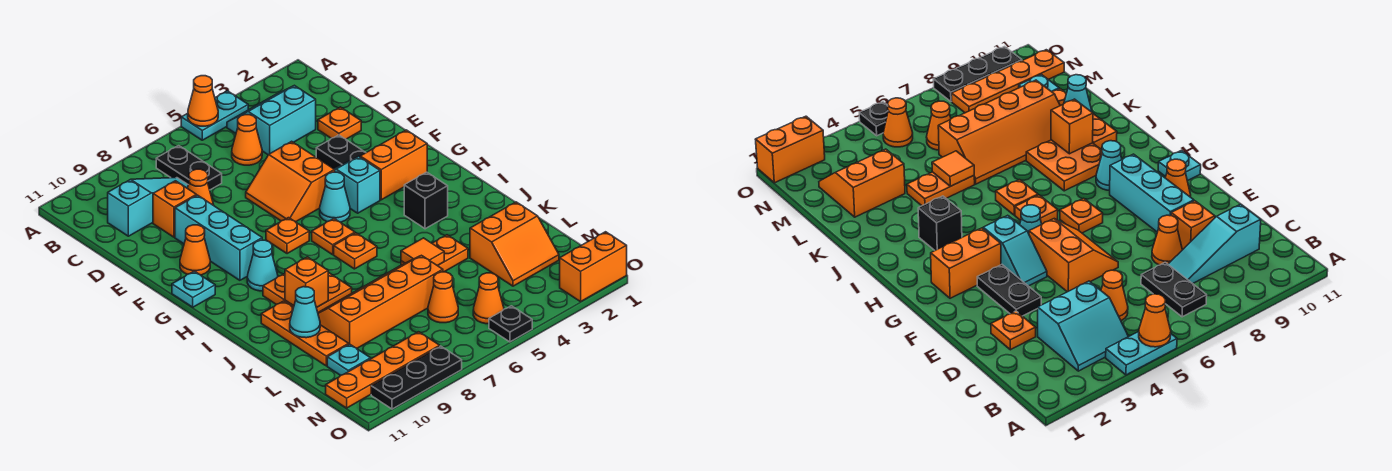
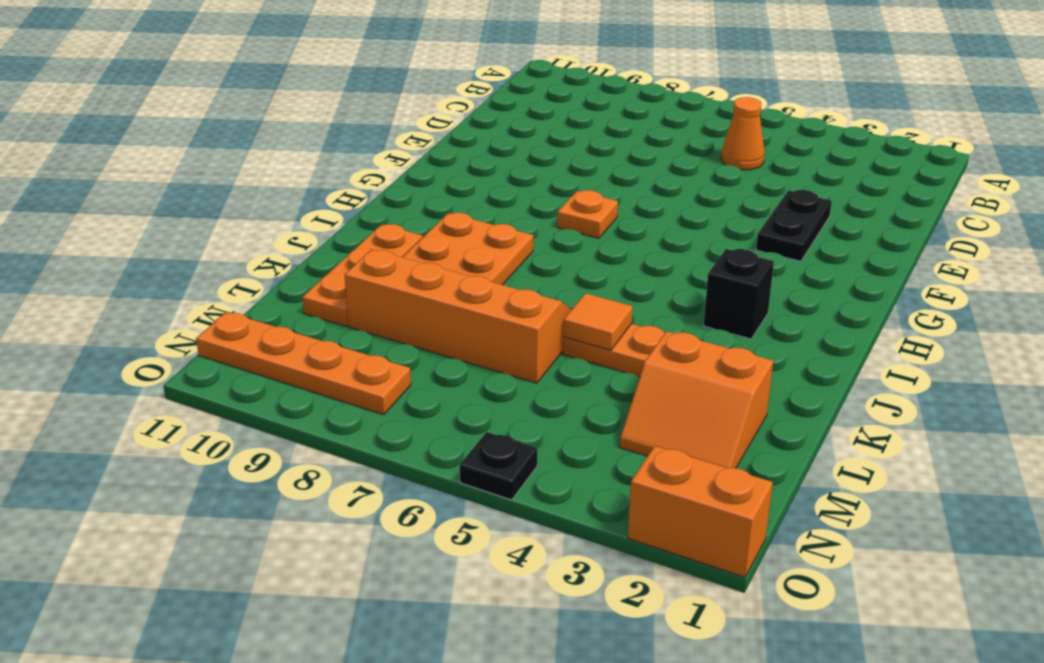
none -> cyan 1x2 plate [181,91,248,140]
none -> cyan 2x2 slope [227,85,316,155]
none -> black 1x2 plate [156,146,222,190]
none -> cyan 1x3 slope [108,178,188,236]

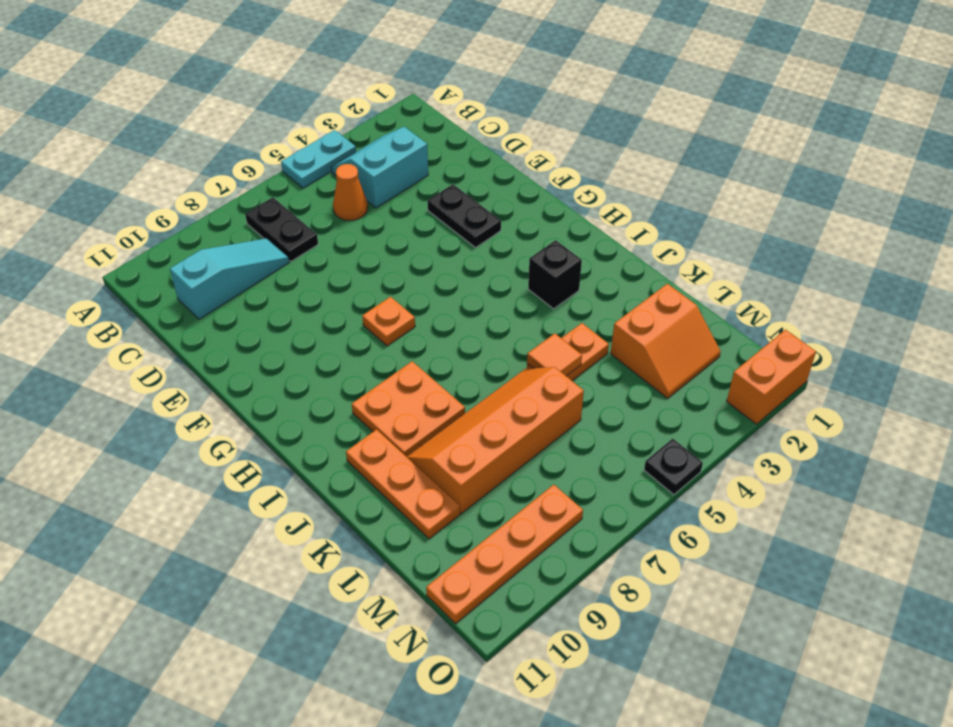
none -> orange 1x1 plate [318,107,361,139]
none -> orange 1x1 cone [187,169,214,205]
none -> orange 1x1 brick [153,181,196,237]
none -> orange 2x2 slope [246,141,335,222]

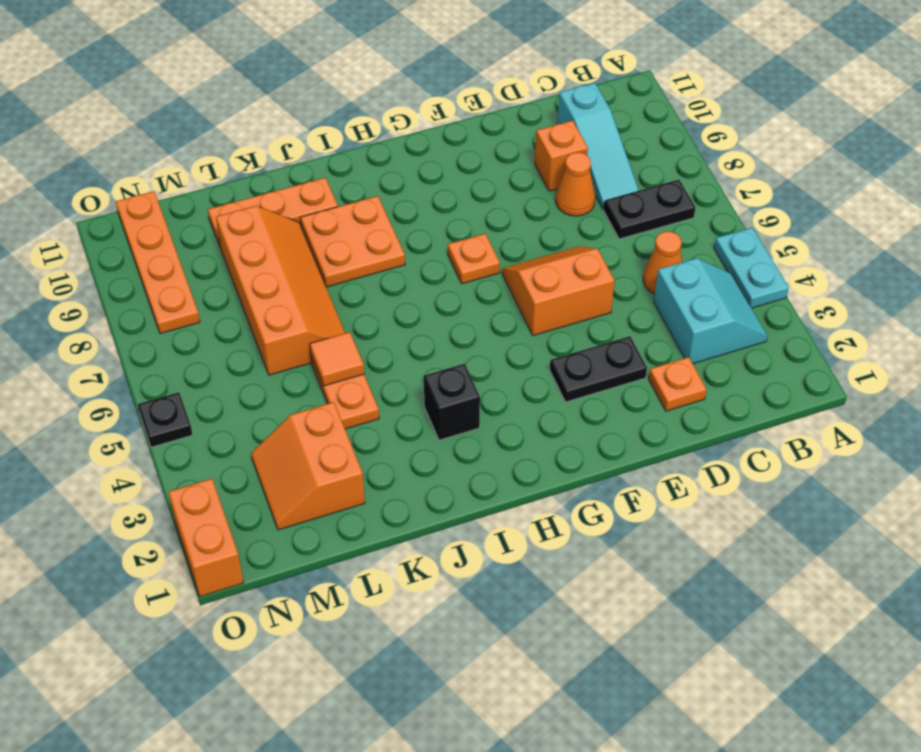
none -> cyan 1x3 brick [175,195,262,280]
none -> cyan 1x2 slope [334,156,380,213]
none -> orange 1x1 cone [180,225,210,275]
none -> orange 1x2 brick [360,130,427,200]

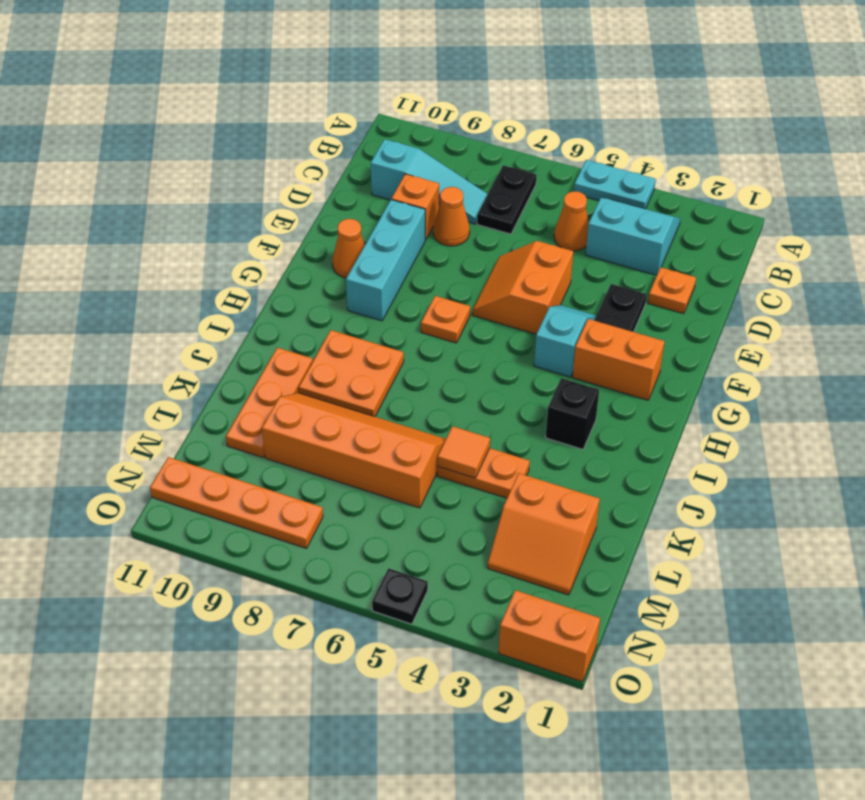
none -> cyan 1x1 cone [320,172,350,222]
none -> cyan 1x1 plate [172,271,215,307]
none -> orange 1x1 plate [312,219,355,255]
none -> cyan 1x1 cone [247,240,278,291]

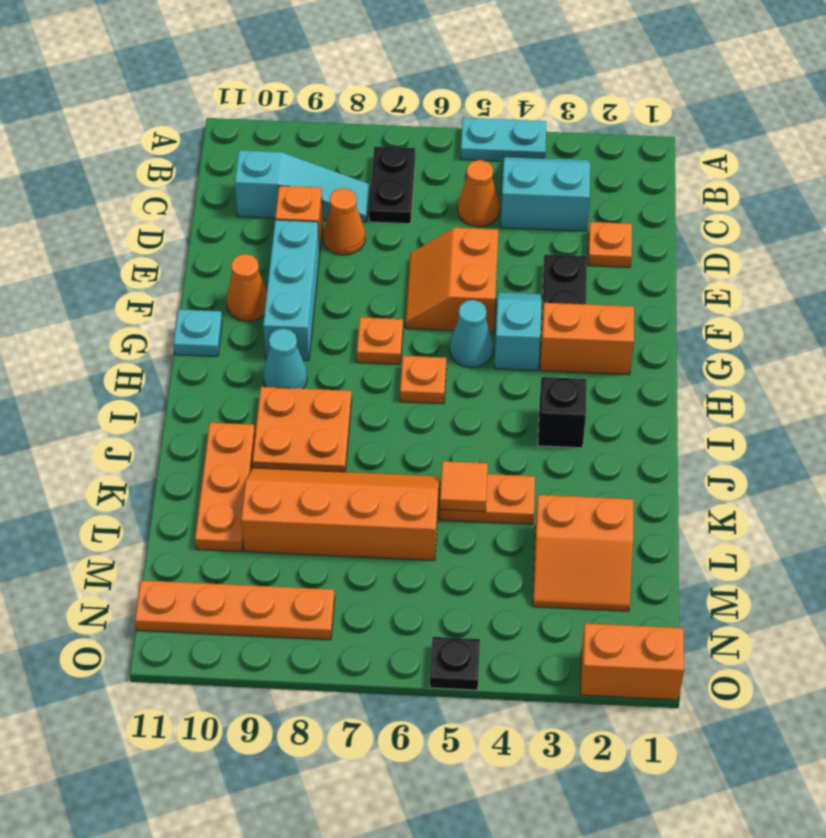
none -> orange 1x1 plate [334,233,377,269]
none -> orange 1x1 cone [428,272,458,323]
none -> cyan 1x1 plate [327,344,371,375]
none -> orange 1x1 cone [473,273,504,324]

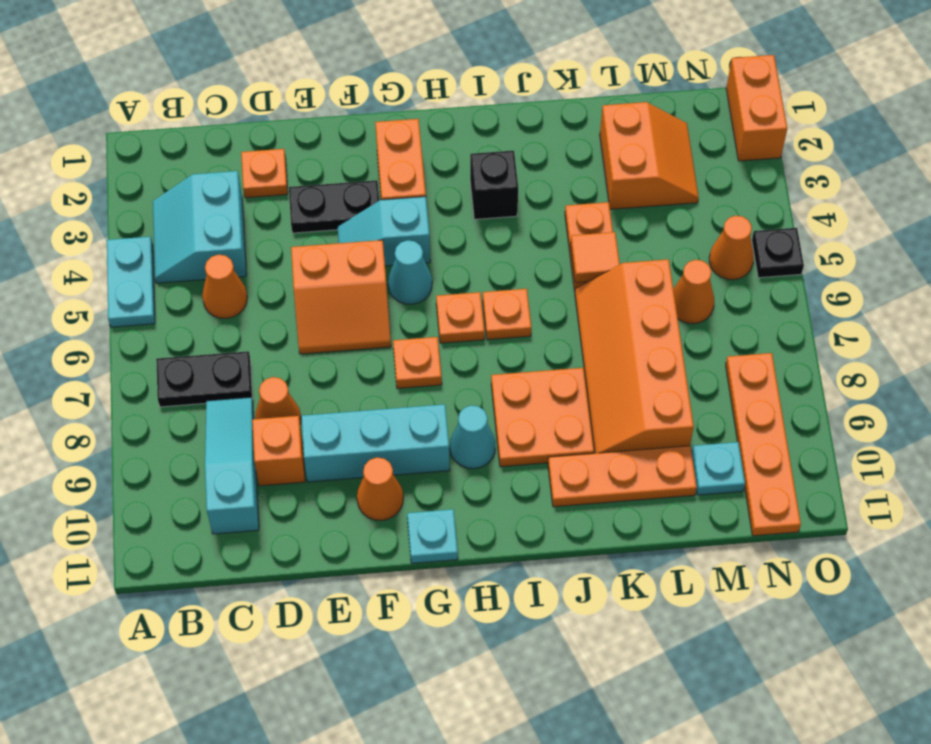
none -> black 1x3 plate [371,346,462,409]
none -> orange 1x1 cone [188,76,218,126]
none -> orange 1x1 brick [285,257,328,308]
none -> cyan 1x1 cone [290,287,320,338]

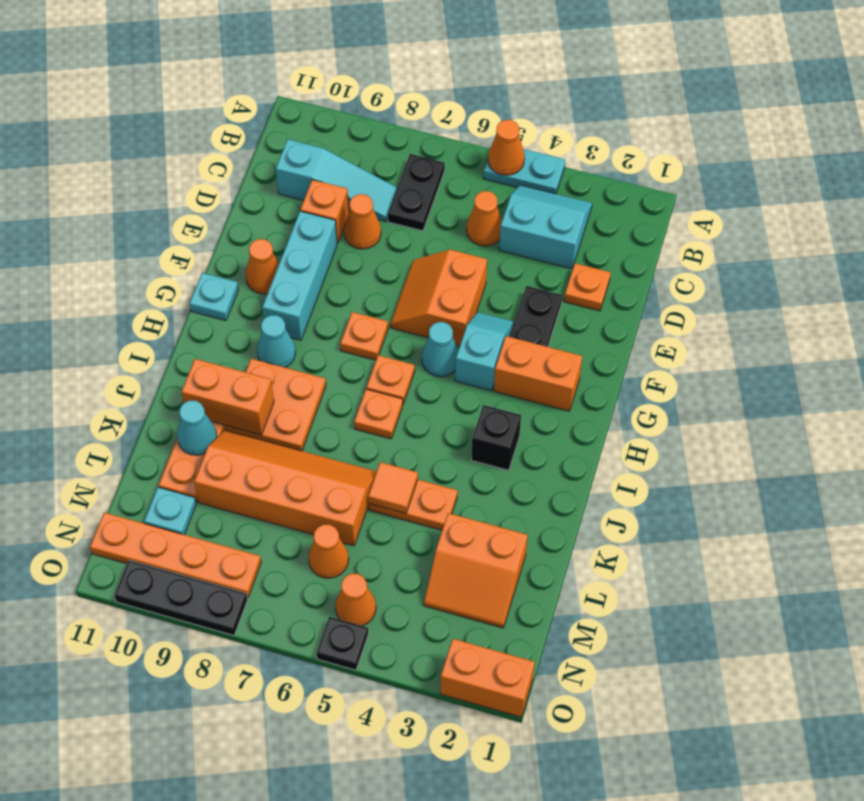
orange 1x2 brick [181,359,274,435] -> orange 1x1 brick [285,257,328,308]

